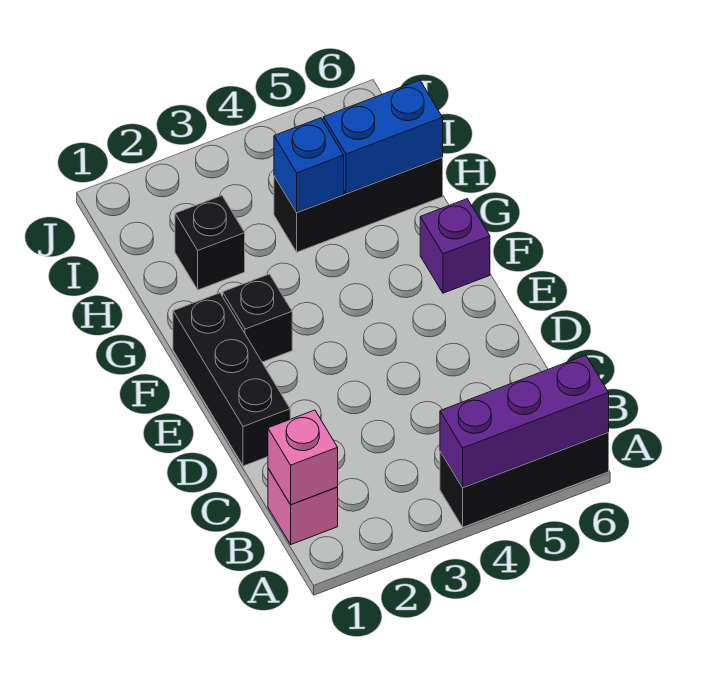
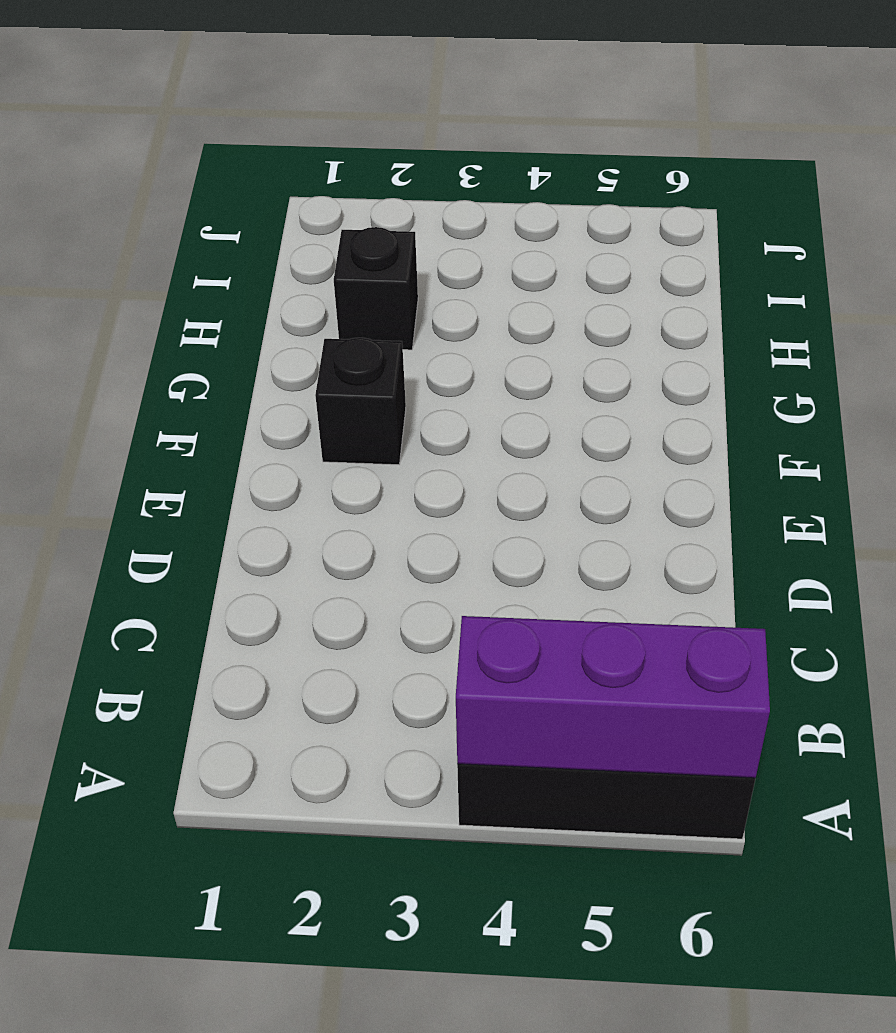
none -> pink 1x1 brick [268,469,338,544]
none -> black 1x3 brick [173,293,290,466]

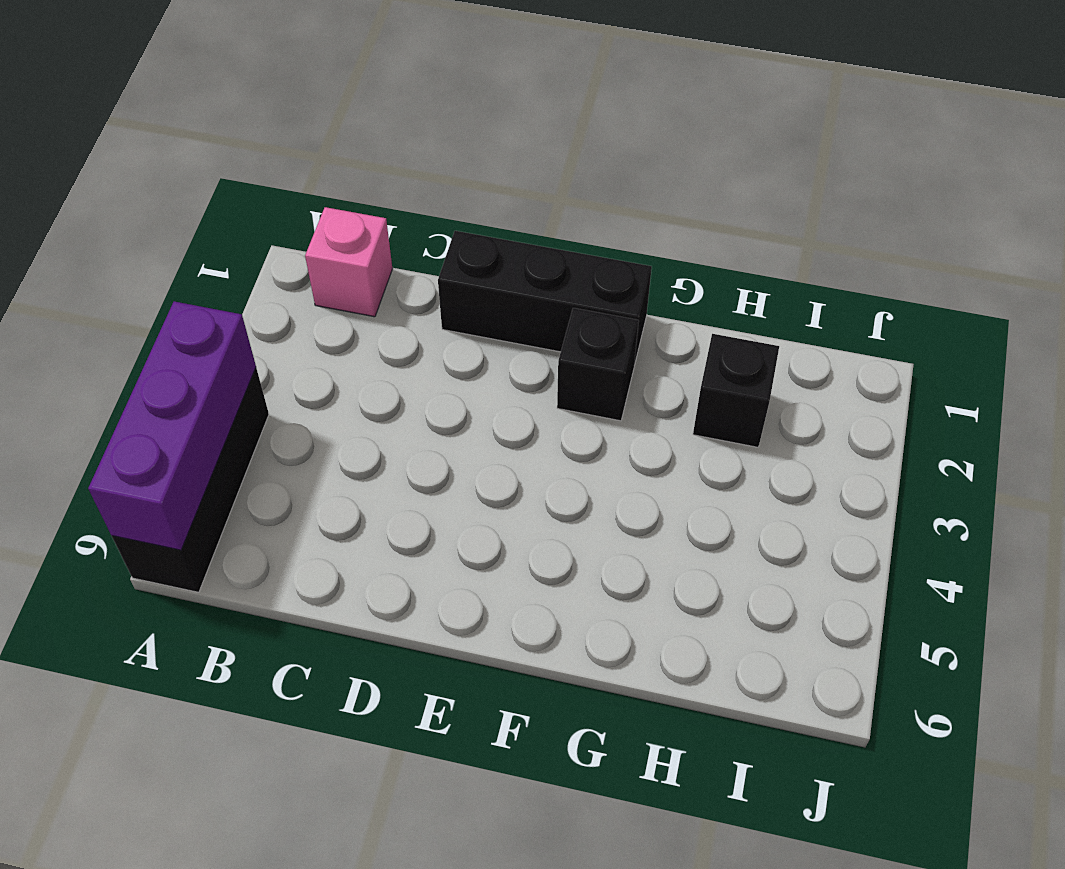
none -> purple 1x1 brick [420,199,490,293]
none -> black 1x3 brick [274,157,443,252]

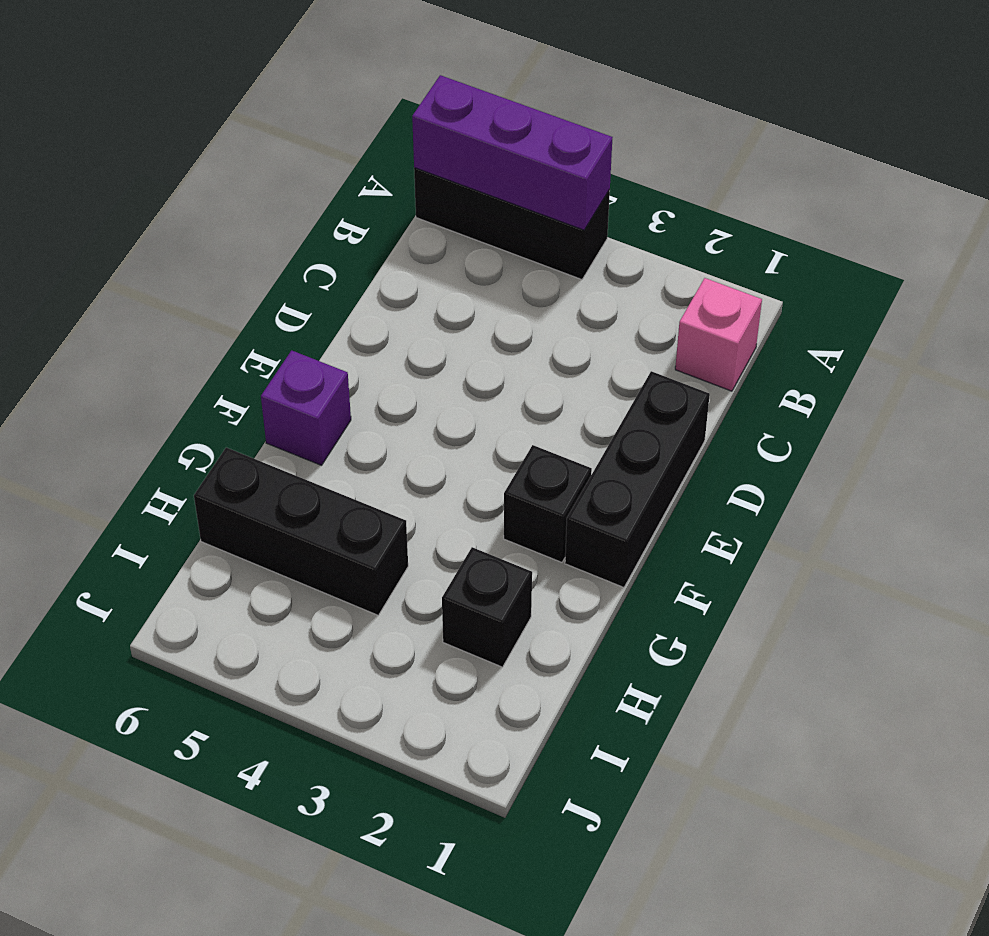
none -> pink 1x1 brick [268,410,338,505]
none -> blue 1x1 brick [274,118,344,212]

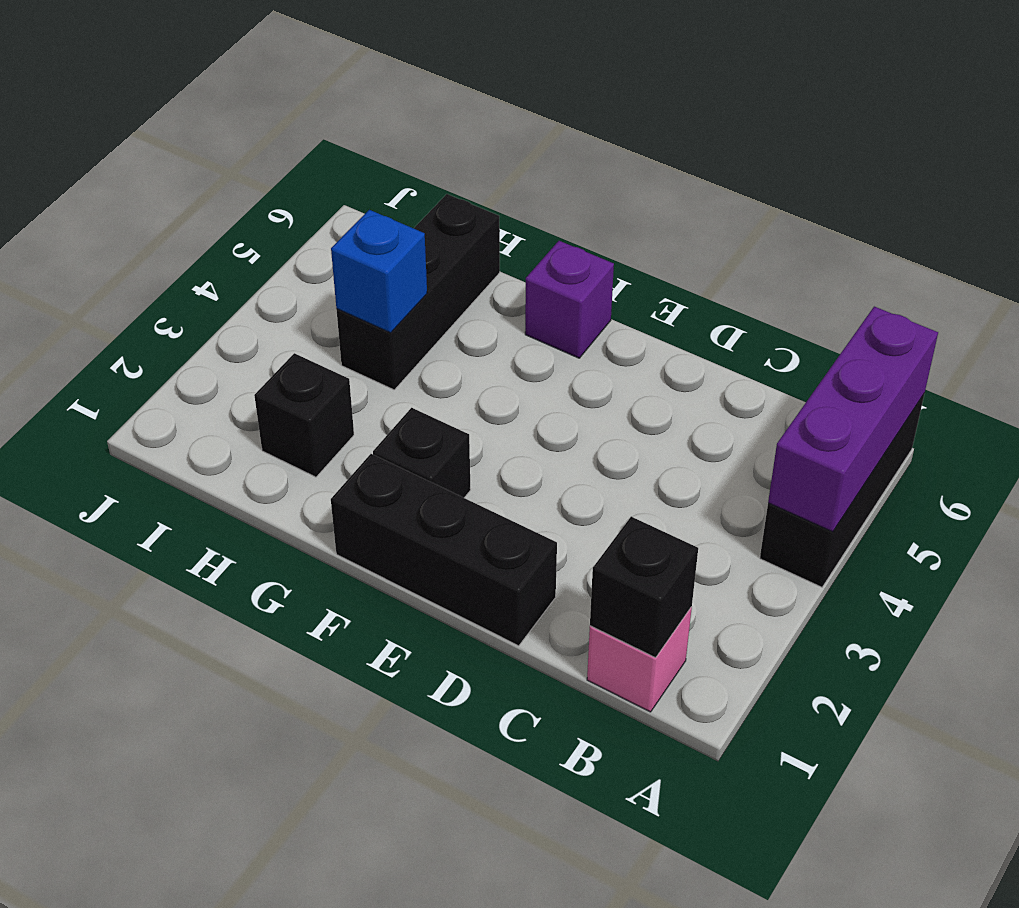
black 1x1 brick [590,517,698,658] -> pink 1x1 brick [268,410,338,505]
none -> blue 1x2 brick [323,80,443,194]

